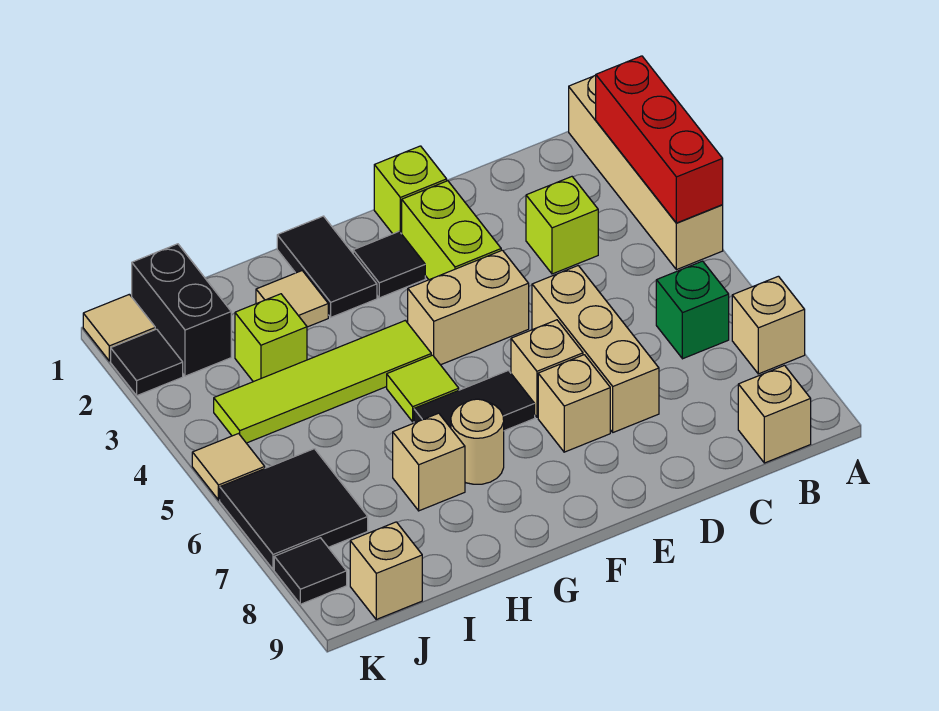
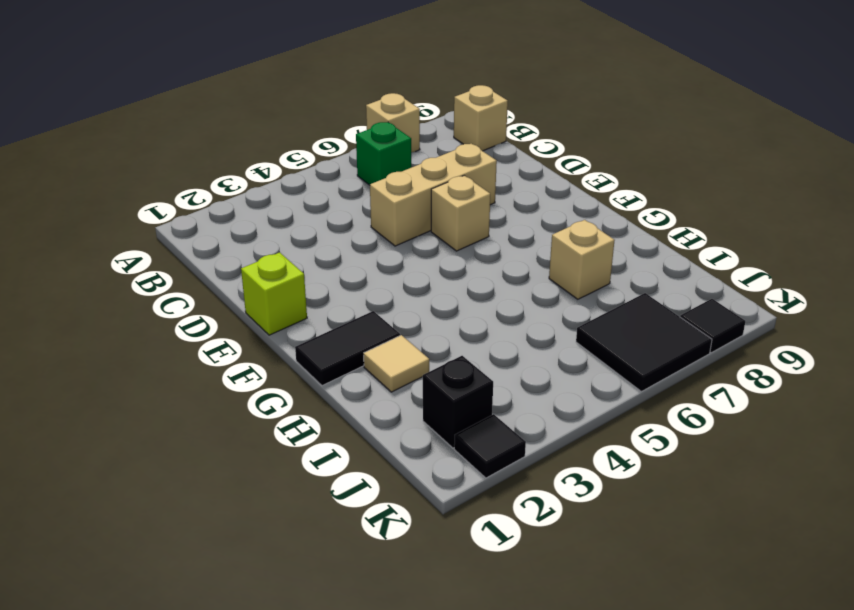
black 1x1 brick [423,356,493,448] -> black 1x2 brick [132,244,231,376]
none -> tan 1x4 brick [569,75,723,270]
none -> lime 1x1 brick [526,177,598,274]
none -> lime 1x2 brick [402,181,501,280]

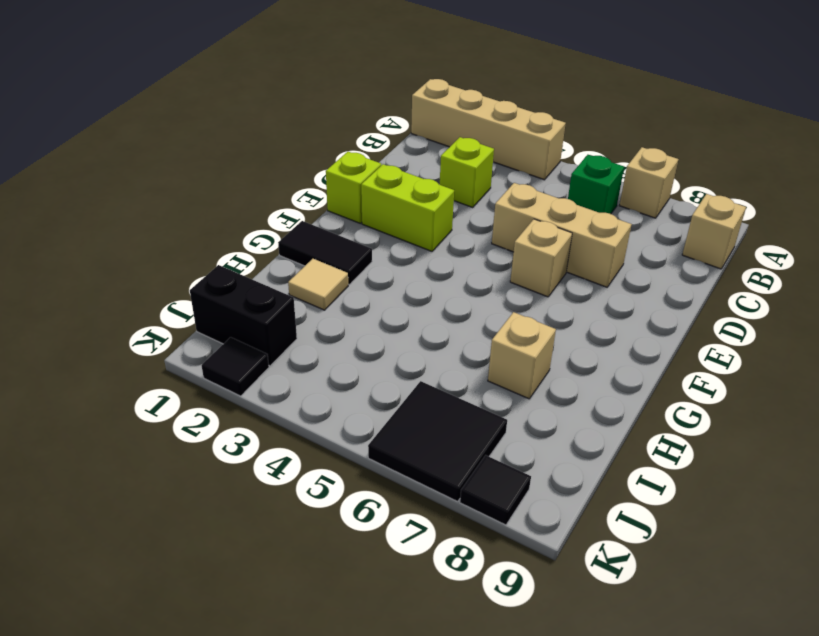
none -> tan 1x2 brick [408,250,529,365]
none -> tan 1x1 brick [538,355,610,452]
none -> black 1x1 tile [353,232,425,298]

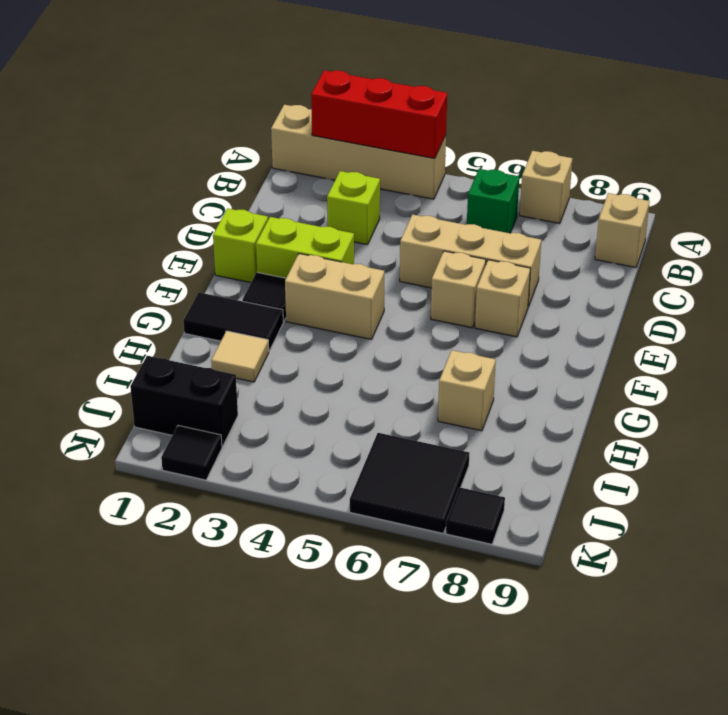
tan 1x2 brick [285,254,384,339] -> tan 1x2 brick turned to [408,250,529,365]
none -> black 1x2 tile [414,371,535,431]
none -> lime 1x4 tile [214,320,431,443]
none -> lime 1x1 tile [387,355,459,422]

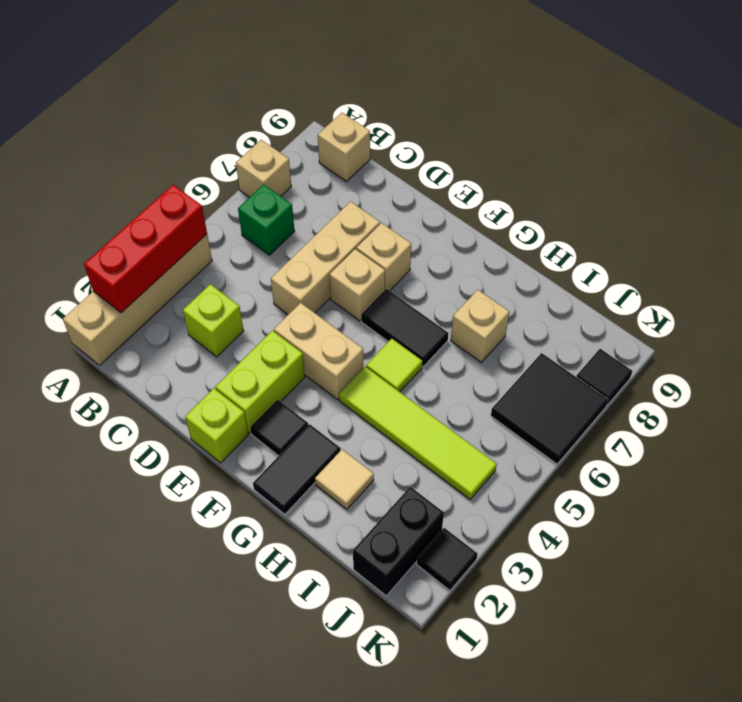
none -> tan 1x1 round brick [451,399,504,484]
none -> lime 1x1 brick [235,294,307,382]
none -> tan 1x1 brick [350,522,422,619]

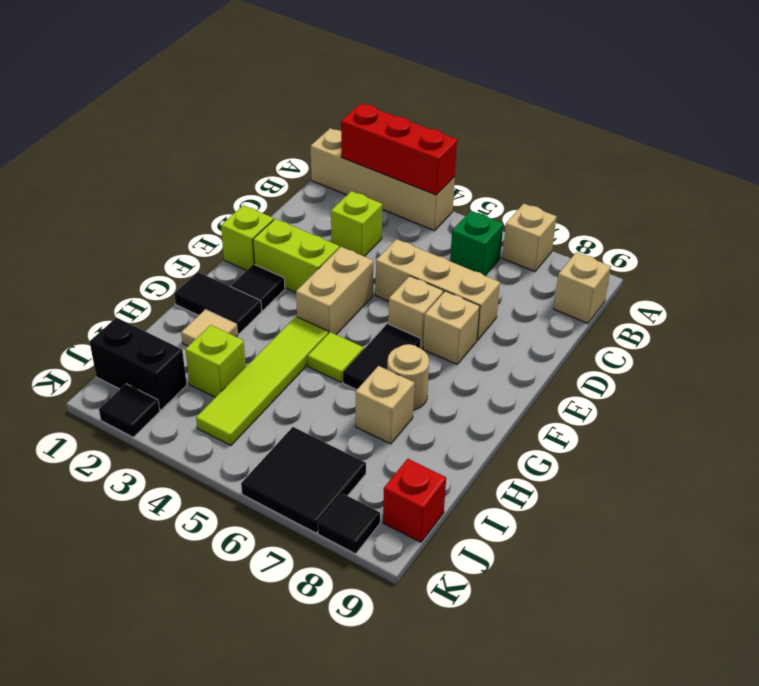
red 1x1 brick [383,459,446,542] -> tan 1x1 brick [350,522,422,619]
none -> tan 1x1 tile [83,294,155,361]
none -> tan 1x1 tile [192,434,265,500]

